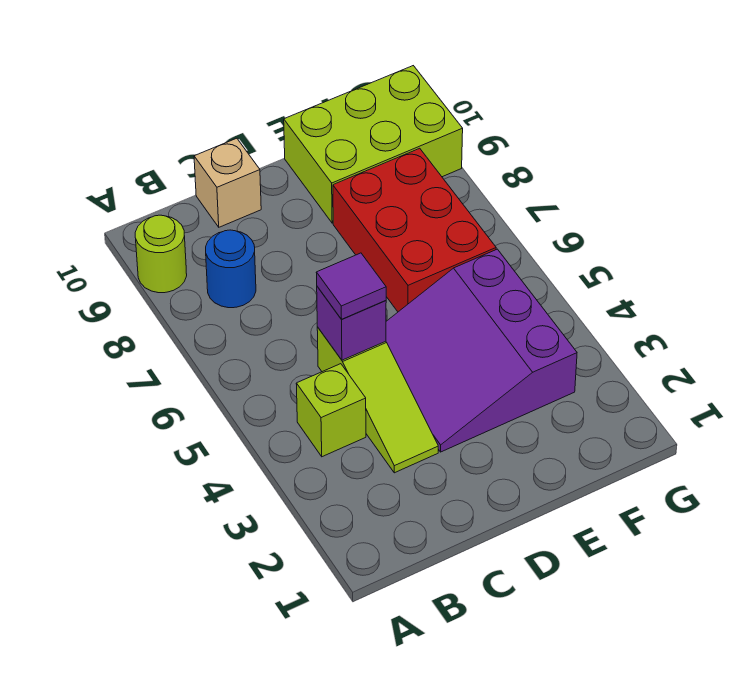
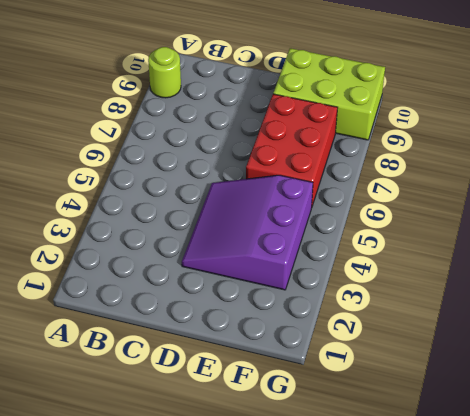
none -> lime 1x1 brick [296,364,366,457]
none -> blue 1x1 round brick [206,230,256,308]

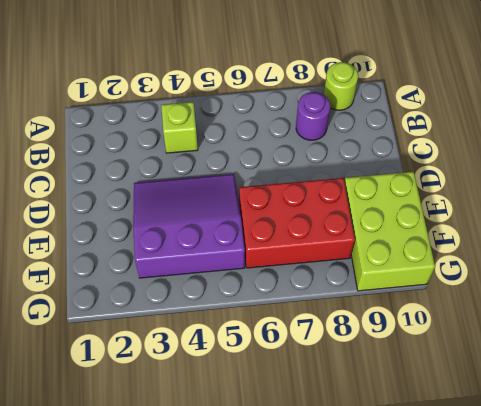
purple 1x1 round brick [296,92,330,140] -> blue 1x1 round brick [206,230,256,308]
none -> lime 1x3 slope [317,327,438,473]
none -> tan 1x1 brick [194,138,261,227]

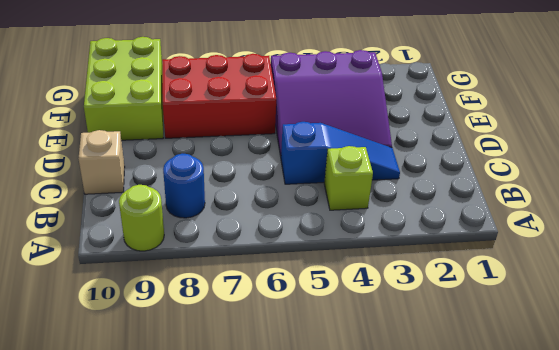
blue 1x3 slope [281,122,400,184] -> lime 1x3 slope [317,327,438,473]
none -> purple 1x1 brick [317,287,386,360]
none -> purple 1x1 tile [316,253,386,319]

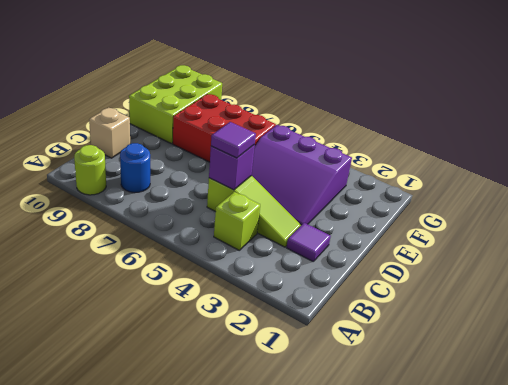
purple 1x1 tile [287,223,331,261] -> none

